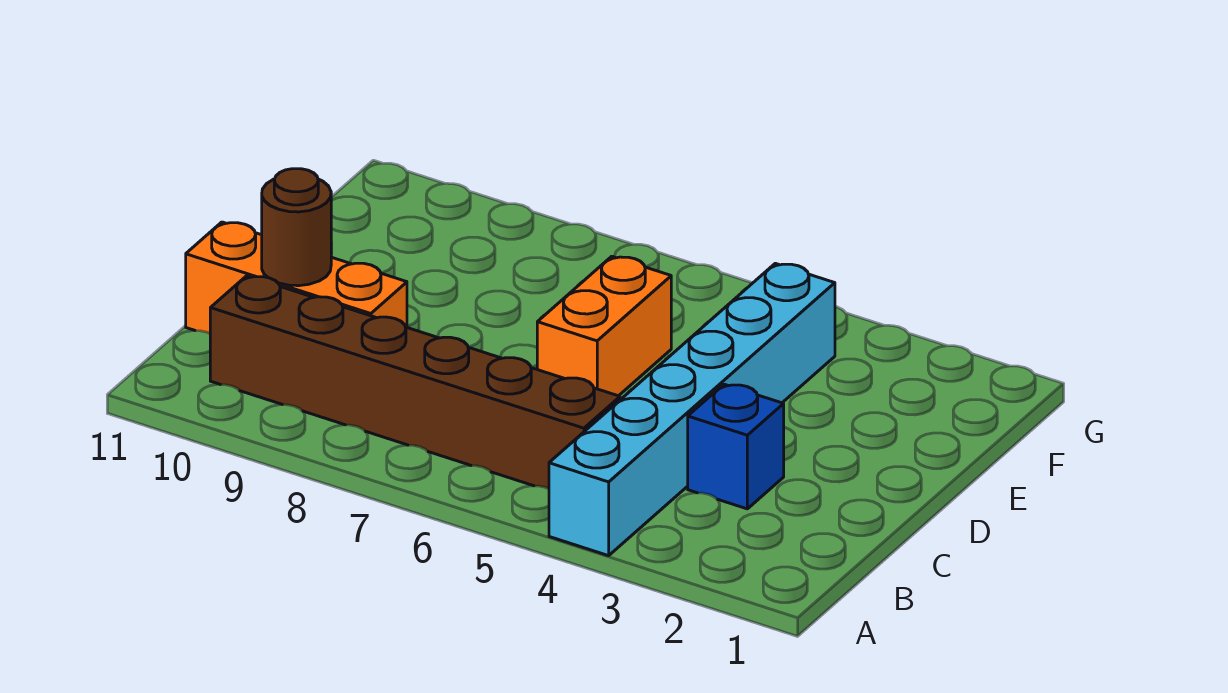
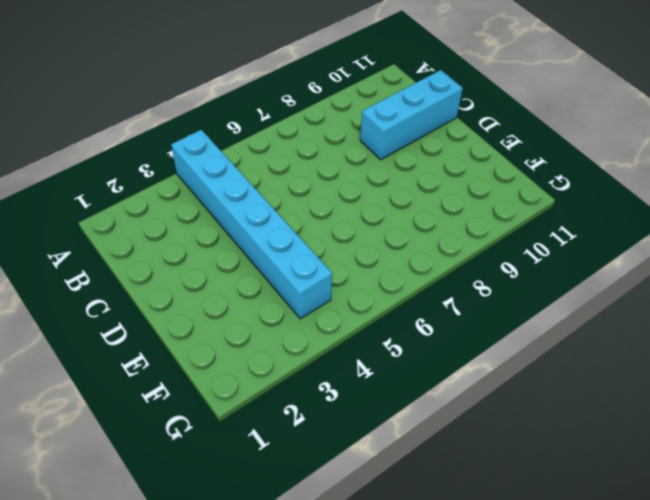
cyan 1x3 brick [360,70,463,160] -> orange 1x3 brick [186,222,407,333]
none -> brown 1x6 brick [210,276,620,489]
none -> blue 1x1 brick [688,384,784,509]

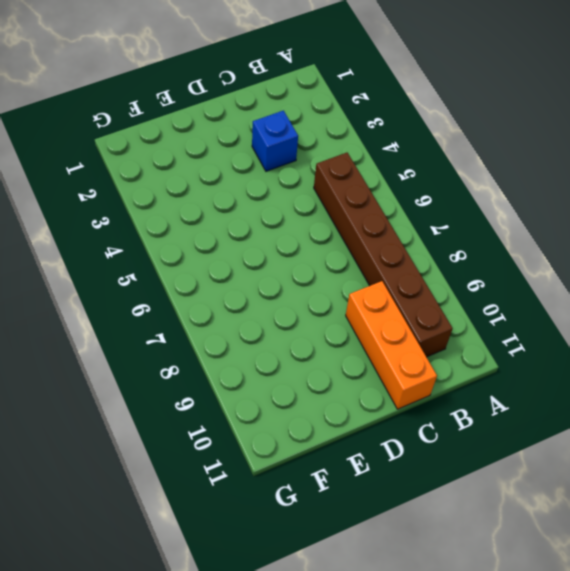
none -> cyan 1x6 brick [549,263,835,556]
none -> orange 1x2 brick [537,256,671,396]

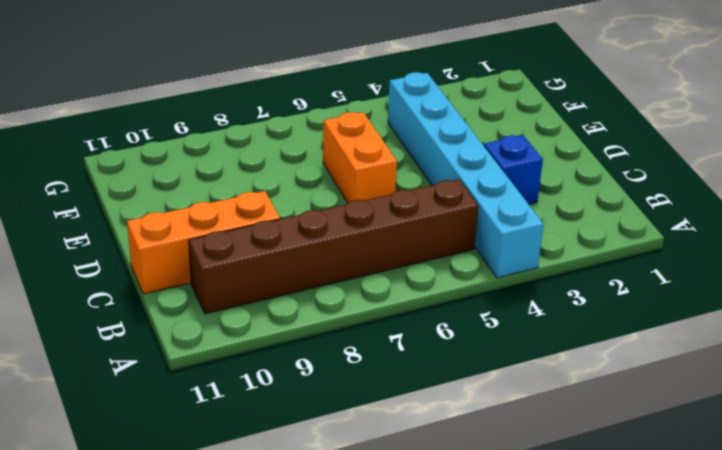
none -> brown 1x1 round brick [262,169,331,286]

